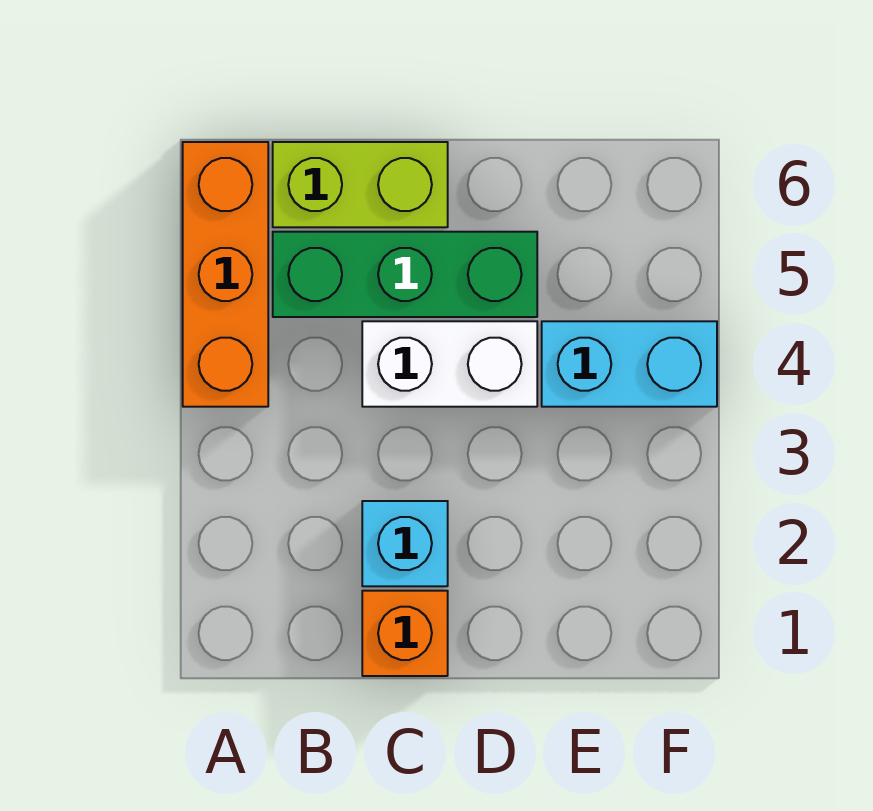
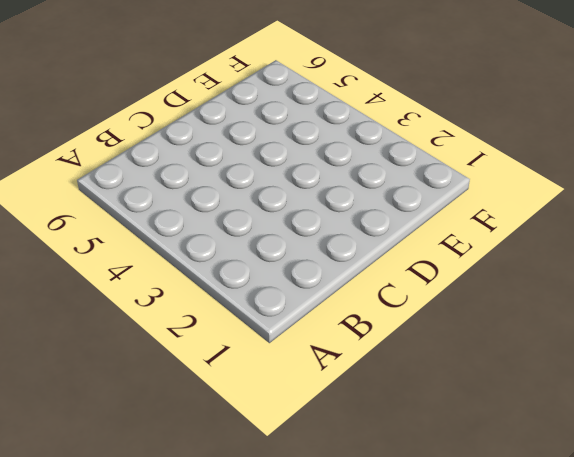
none -> orange 1x3 brick [183,142,268,407]
none -> green 1x3 brick [273,232,537,317]

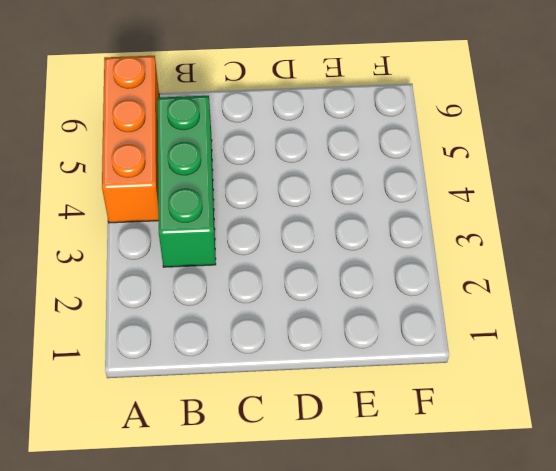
green 1x3 brick [158,96,216,267] -> green 1x3 brick turned to [273,232,537,317]
none -> lime 1x2 brick [273,142,448,227]
none -> orange 1x1 brick [362,591,448,676]

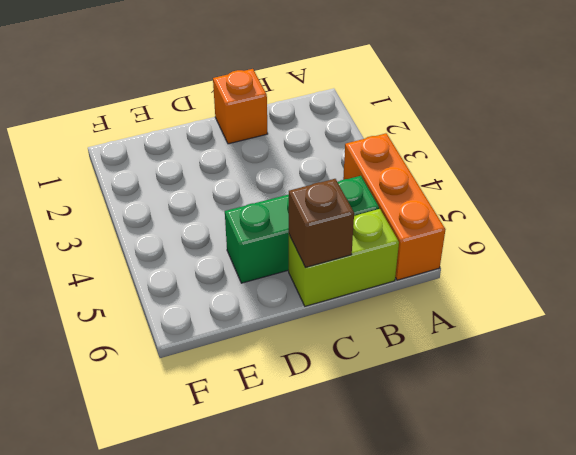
brown 1x1 brick [289,179,354,267] -> none
none -> cyan 1x1 brick [362,501,448,586]
none -> white 1x2 brick [362,321,537,407]

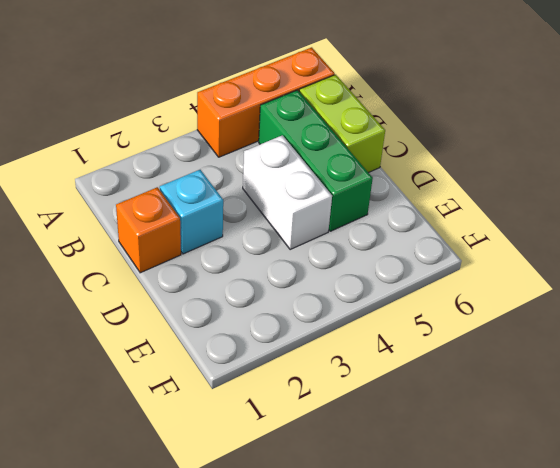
none -> cyan 1x2 brick [542,321,717,407]

